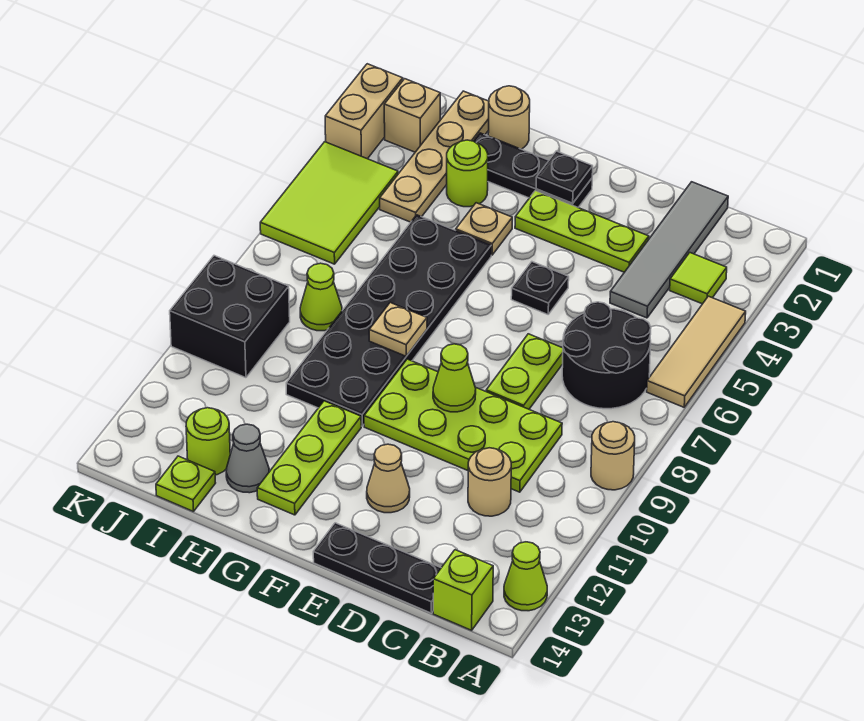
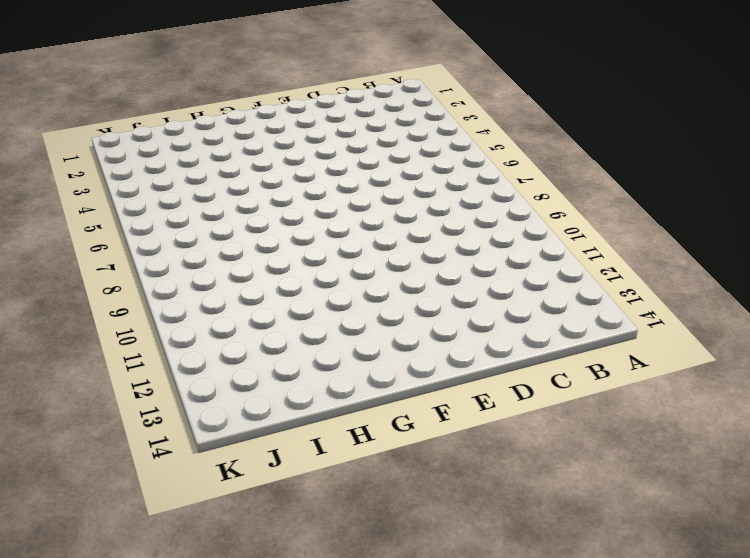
none -> tan 1x3 tile [647,296,746,407]
none -> tan 1x1 round brick [591,422,635,490]
none -> lime 1x1 cone [504,542,547,611]
none -> lime 1x1 tile [670,253,727,304]

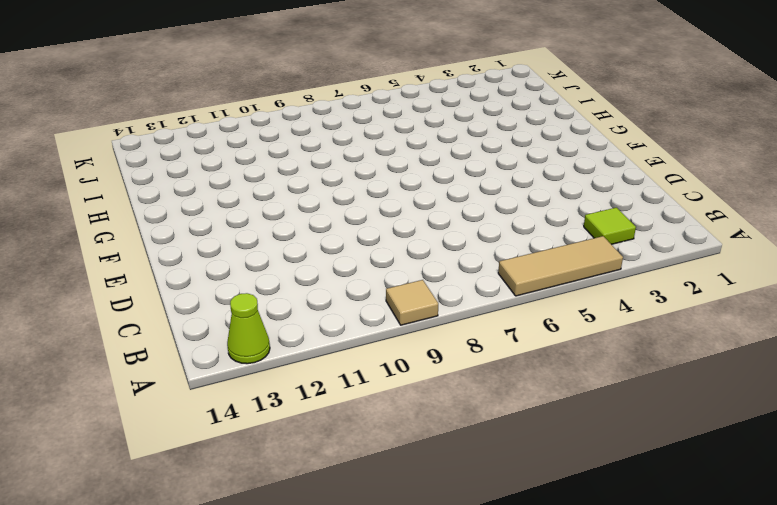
tan 1x1 tile [386,280,438,325] -> tan 1x1 round brick [591,422,635,490]
none -> black 2x2 round brick [562,302,651,409]
none -> lime 1x1 brick [433,550,493,630]
none -> grey 1x4 tile [610,182,728,318]
none -> lime 2x4 plate [364,359,562,492]

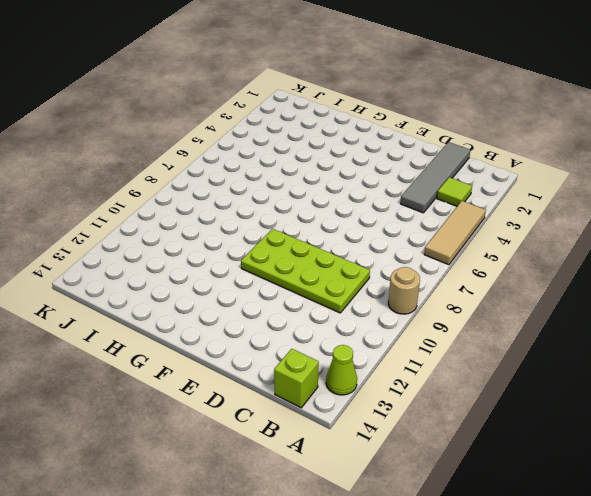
none -> black 2x2 round brick [562,302,651,409]
none -> tan 1x1 round brick [468,448,511,516]
none -> black 1x3 plate [313,523,441,613]
none -> lime 1x3 plate [515,191,649,272]

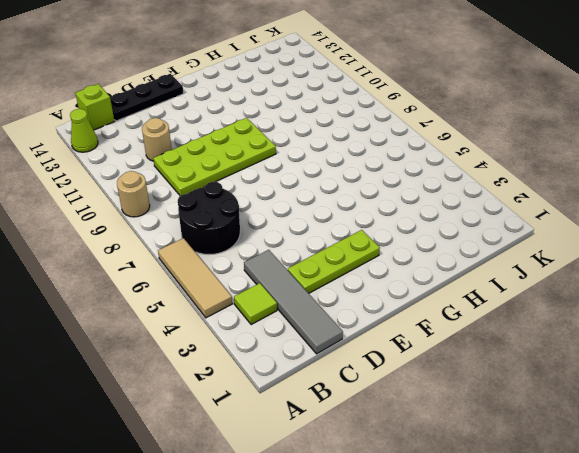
none -> lime 1x2 plate [486,334,563,409]
none -> black 1x1 plate [511,262,569,314]
none -> tan 1x1 cone [367,444,410,513]
none -> black 1x3 plate [474,133,592,207]

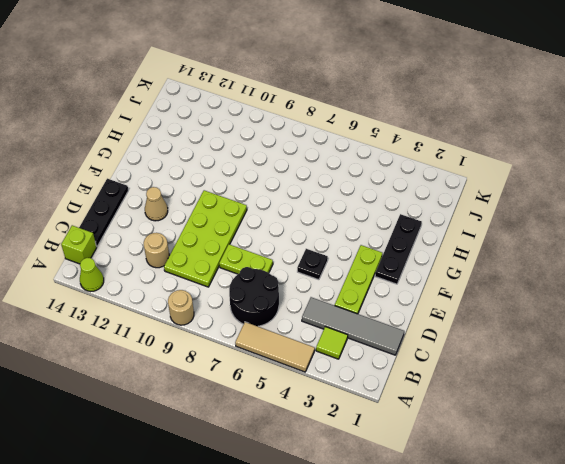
none -> tan 1x1 plate [456,203,512,255]
none -> black 2x6 plate [286,215,491,426]
none -> lime 1x3 plate [257,401,361,515]
none -> tan 1x1 round brick [488,86,530,149]

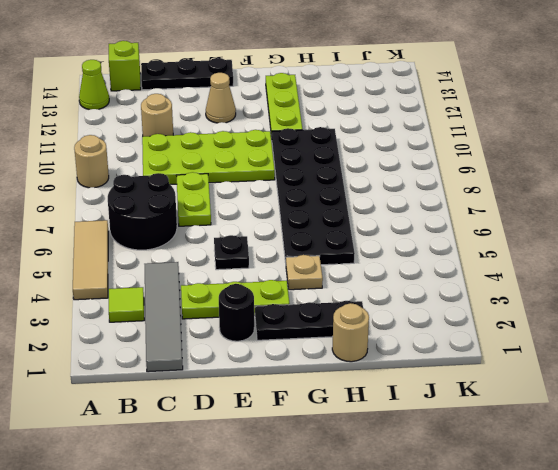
black 1x1 round brick [219,284,254,341] -> none
none -> lime 1x1 round brick [447,140,488,207]
none -> grey 1x1 cone [226,424,269,493]
none -> tan 1x4 plate [380,91,489,222]
none -> lime 1x1 cone [300,263,342,331]

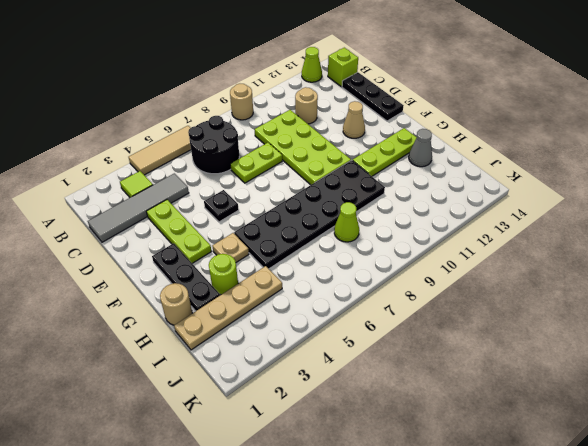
none -> lime 1x1 round brick [186,408,230,475]
none -> lime 1x1 plate [156,456,215,512]
none -> tan 1x1 brick [384,79,440,152]
none -> lime 2x3 tile [260,142,398,264]

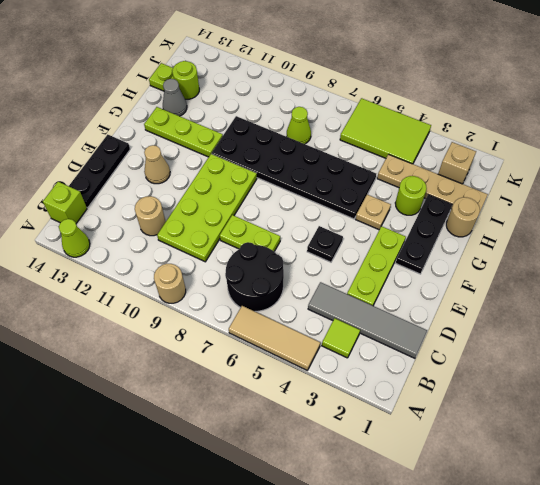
none -> black 2x2 brick [170,256,290,378]
none -> tan 1x2 brick [325,64,403,159]
none -> lime 1x1 cone [433,344,476,412]
none -> black 1x1 plate [536,151,593,203]

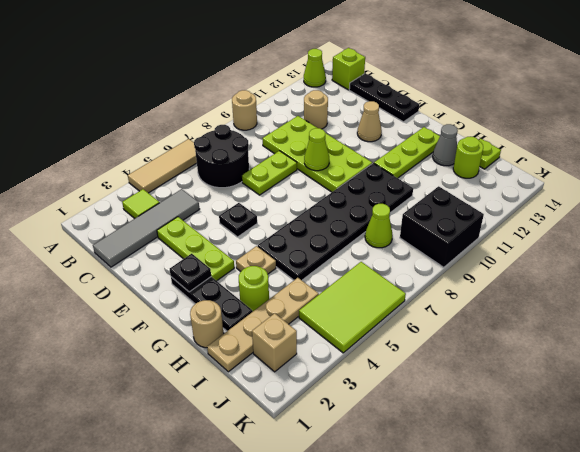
none -> tan 1x2 brick [325,64,403,159]
none -> tan 1x1 plate [369,303,427,356]

